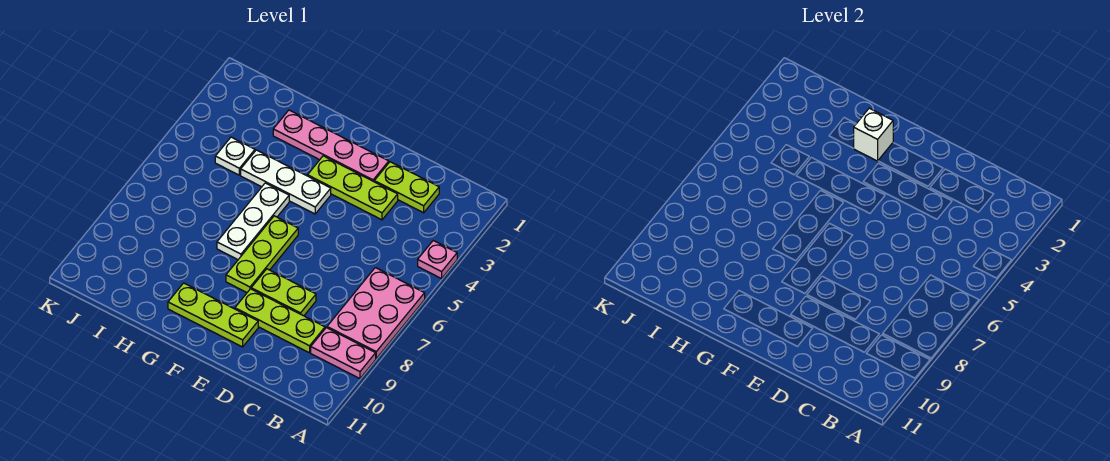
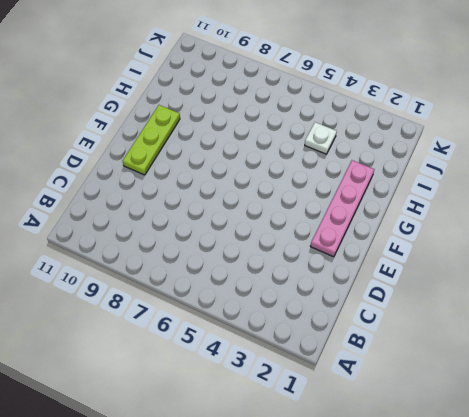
none -> pink 1x1 plate [418,241,457,279]
none -> pink 2x3 plate [327,268,425,358]
none -> pink 1x2 plate [311,328,376,379]

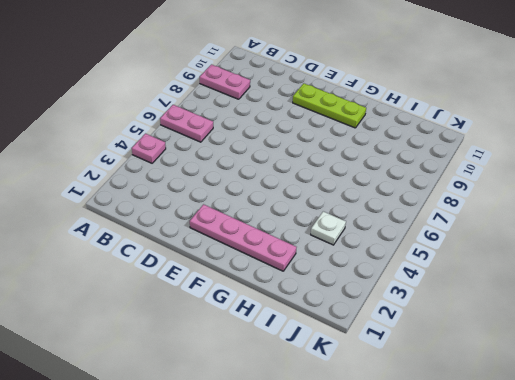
pink 1x2 plate [160,105,213,142] -> pink 2x3 plate [327,268,425,358]
none -> lime 1x2 plate [374,162,439,213]
none -> lime 1x3 plate [235,289,325,353]
none -> lime 1x3 plate [308,156,398,220]

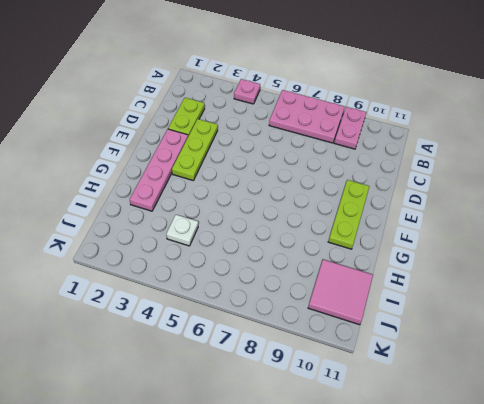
pink 2x2 tile [308,260,373,325] -> none
none -> lime 1x3 plate [235,289,325,353]
none -> lime 1x2 plate [251,269,316,316]
none -> white 1x3 plate [241,150,331,214]

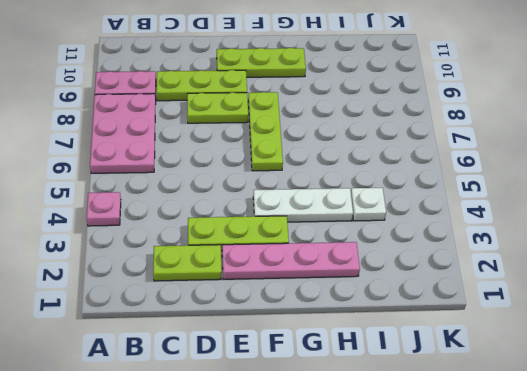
none -> white 1x3 plate [217,183,289,260]
none -> white 1x1 brick [853,108,893,161]

